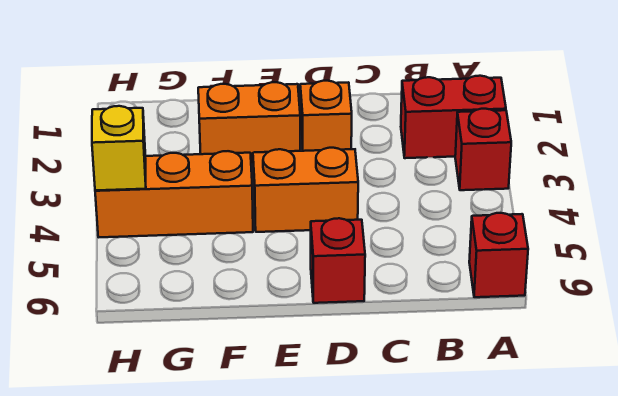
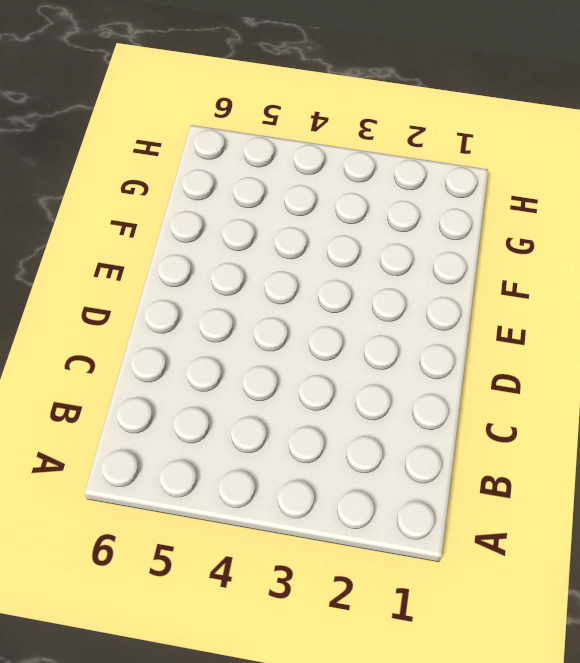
none -> red 1x2 brick [401,76,506,158]
none -> red 1x1 brick [455,109,511,190]

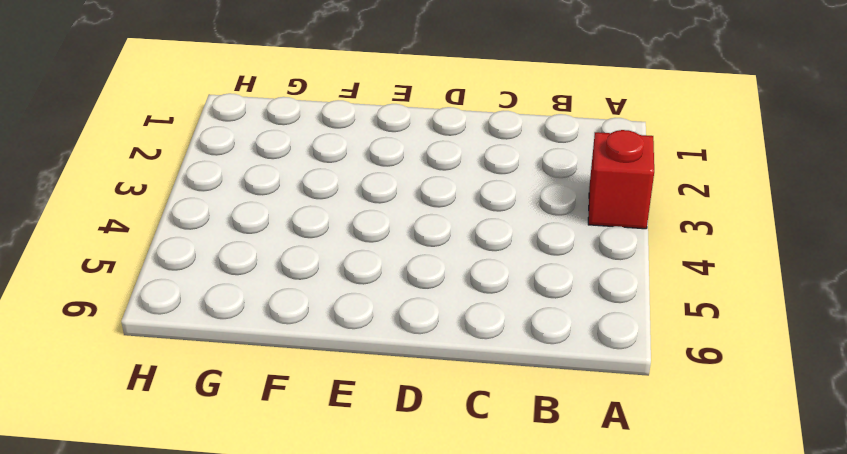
none -> red 1x2 brick [401,76,506,158]
none -> red 1x1 brick [469,213,528,297]

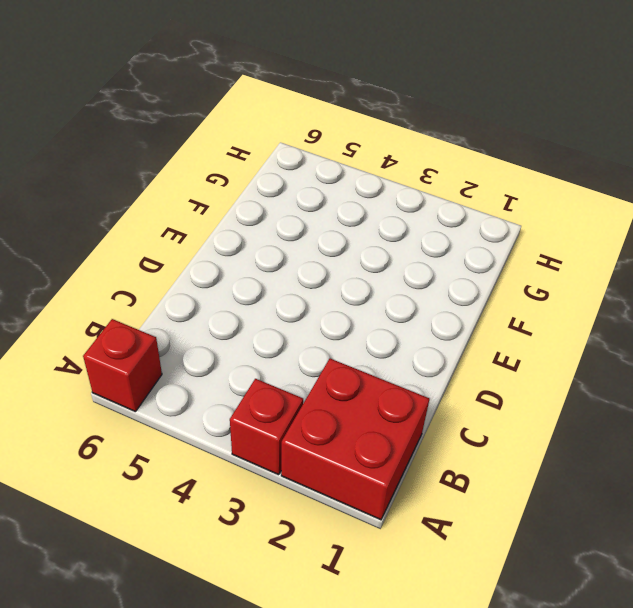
red 2x2 brick [281,358,429,520] -> red 1x2 brick [401,76,506,158]
none -> orange 1x1 brick [300,81,352,151]
none -> orange 1x2 brick [253,148,358,232]

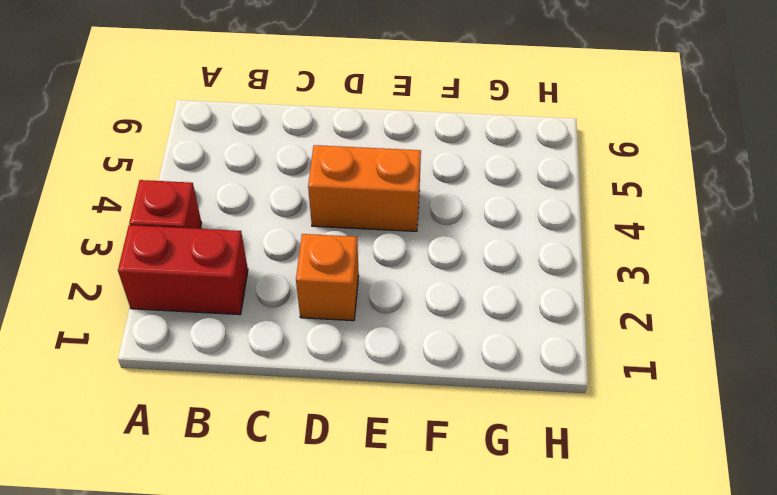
none -> red 1x1 brick [469,213,528,297]
none -> red 1x1 brick [311,218,365,303]

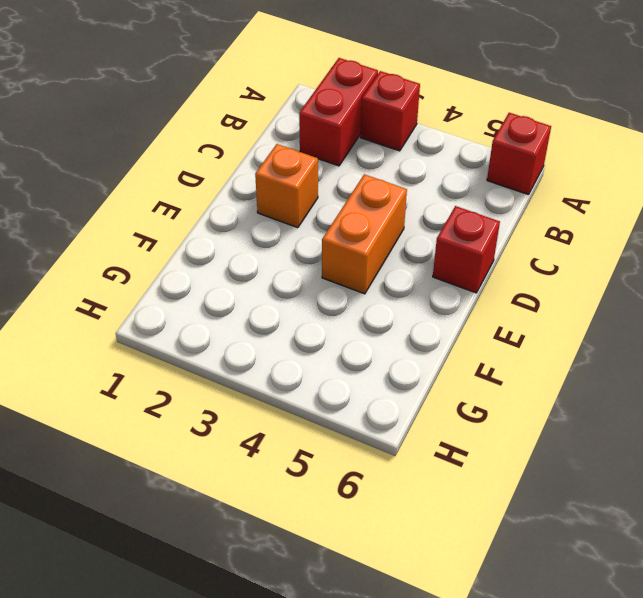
none -> orange 1x2 brick [198,82,300,163]
none -> orange 1x3 brick [95,151,253,237]

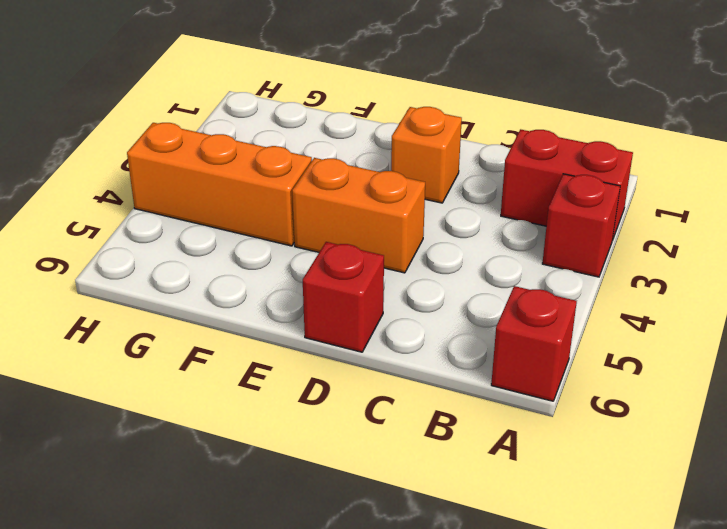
none -> orange 1x2 brick [198,82,300,163]
none -> yellow 1x1 brick [92,106,146,191]

